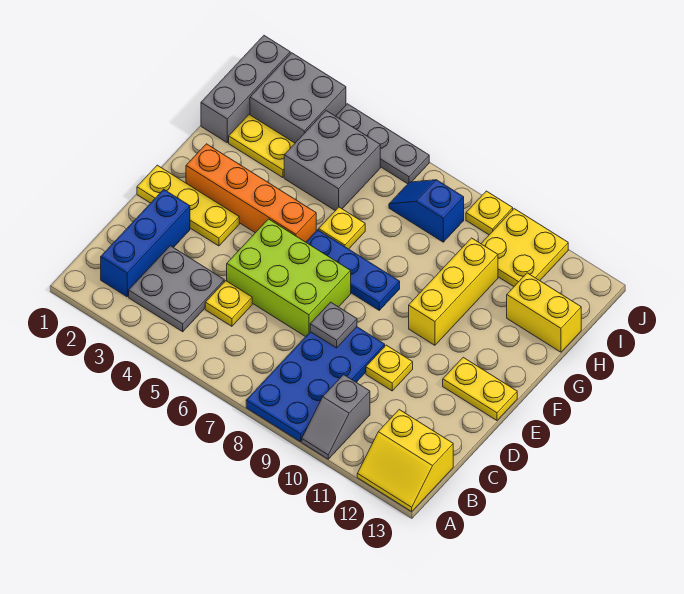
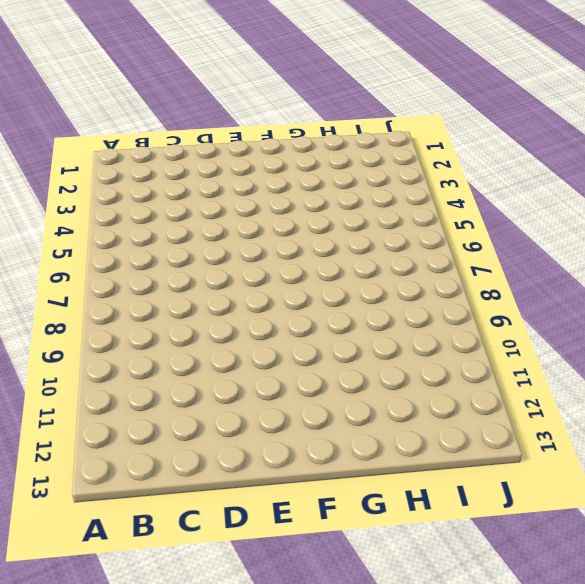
none -> blue 2x4 plate [246,327,385,442]
none -> grey 1x2 slope [302,375,370,459]
none -> yellow 2x2 slope [357,410,453,511]

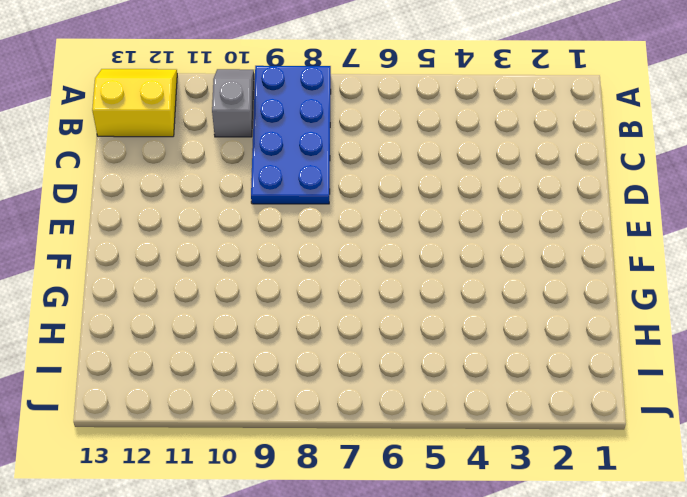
none -> blue 1x3 brick [101,189,190,297]
none -> grey 2x2 plate [129,246,224,332]
none -> yellow 1x1 plate [205,281,252,326]

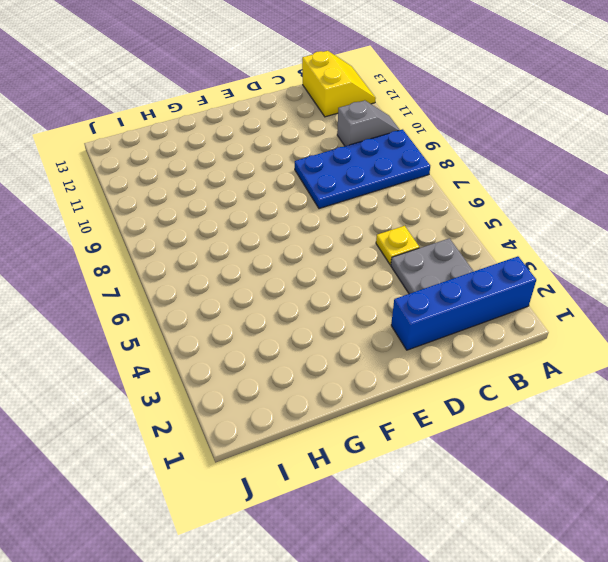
blue 1x4 brick [391,256,536,350] -> blue 1x3 brick [101,189,190,297]
none -> lime 2x3 brick [227,219,351,337]
none -> yellow 1x1 plate [366,345,413,391]
none -> yellow 1x3 plate [137,165,239,246]

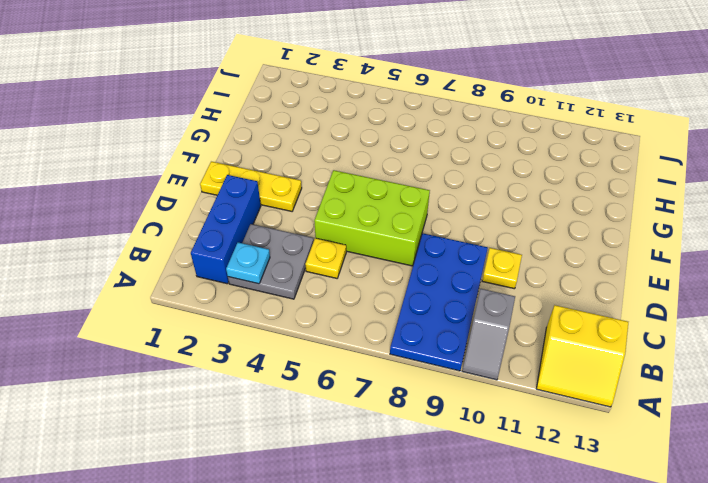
cyan 1x1 plate [226,242,270,284] -> none
none -> yellow 1x2 plate [443,357,517,420]
none -> orange 1x4 brick [186,144,316,242]
none -> blue 1x3 plate [306,230,400,310]

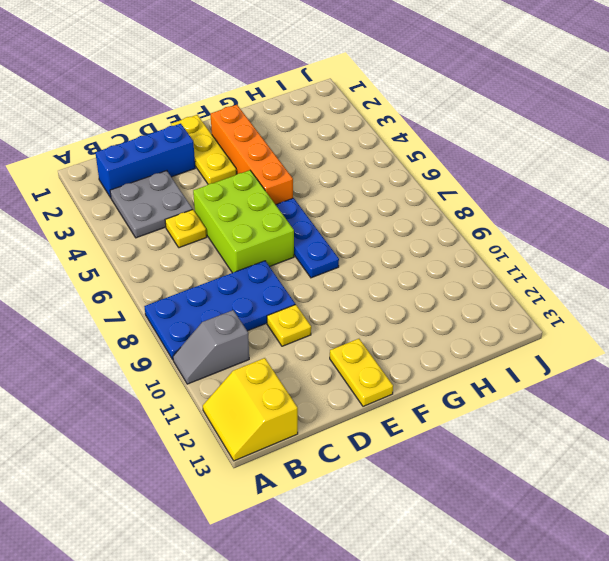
none -> yellow 1x3 brick [409,238,498,345]
none -> yellow 1x1 plate [319,207,365,249]
none -> grey 1x3 brick [201,36,290,142]

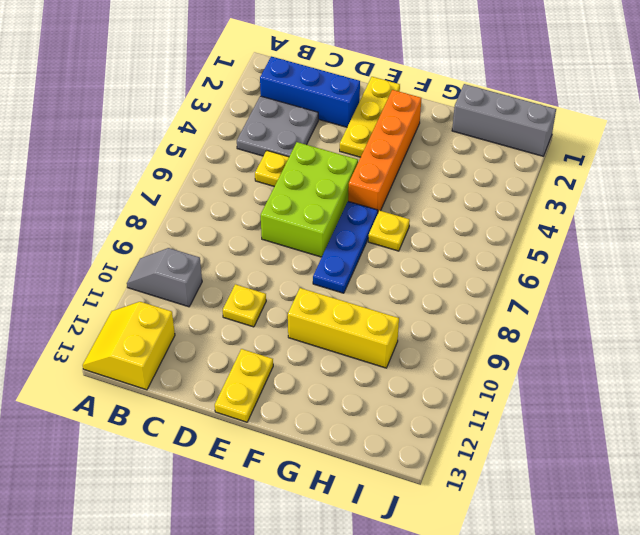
none -> blue 2x4 plate [246,327,385,442]
none -> yellow 1x2 plate [229,115,295,178]
none -> grey 2x2 brick [284,111,380,211]

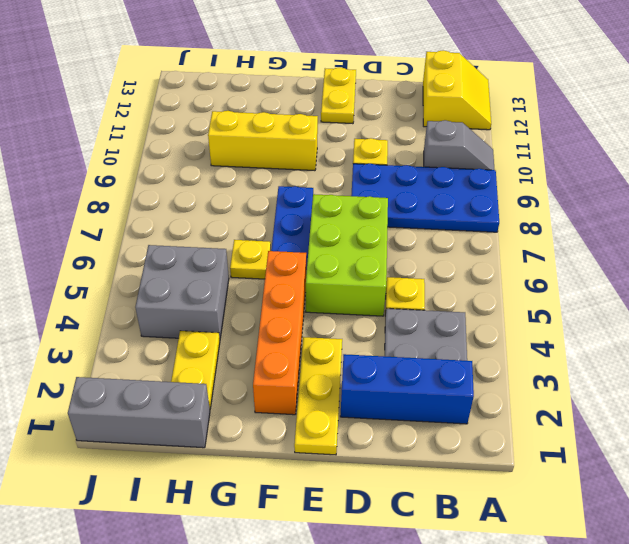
none -> yellow 1x2 brick [507,273,581,352]
none -> grey 2x2 brick [250,53,346,143]
none -> blue 1x2 slope [389,180,464,242]

